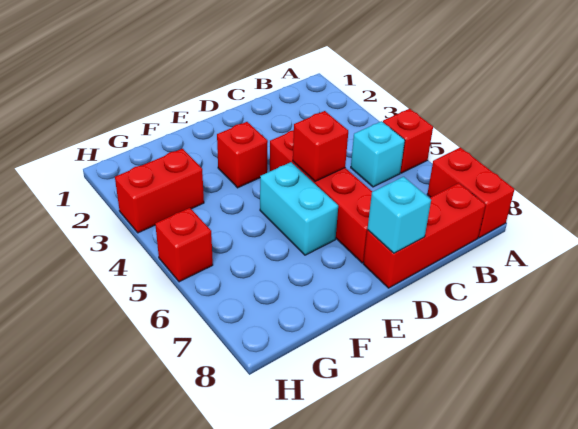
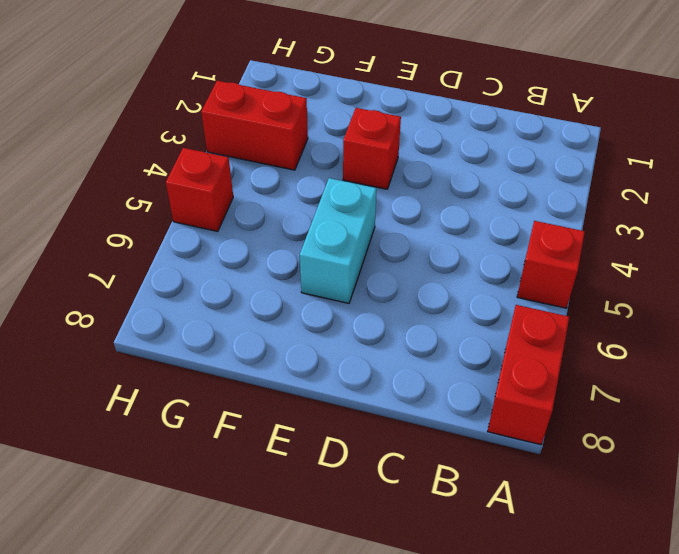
none -> cyan 1x1 brick [351,121,405,187]
none -> red 1x3 brick [363,183,486,288]

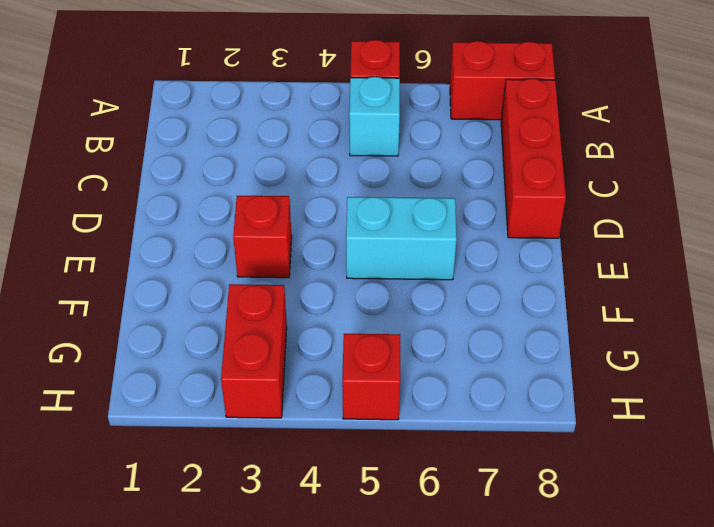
none -> red 1x4 brick [270,130,372,263]
none -> red 1x1 brick [293,111,348,181]

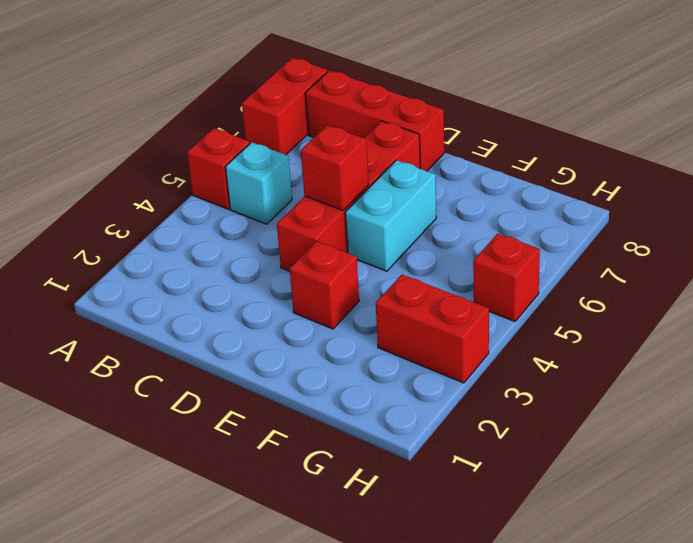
none -> cyan 1x1 brick [368,177,431,253]

